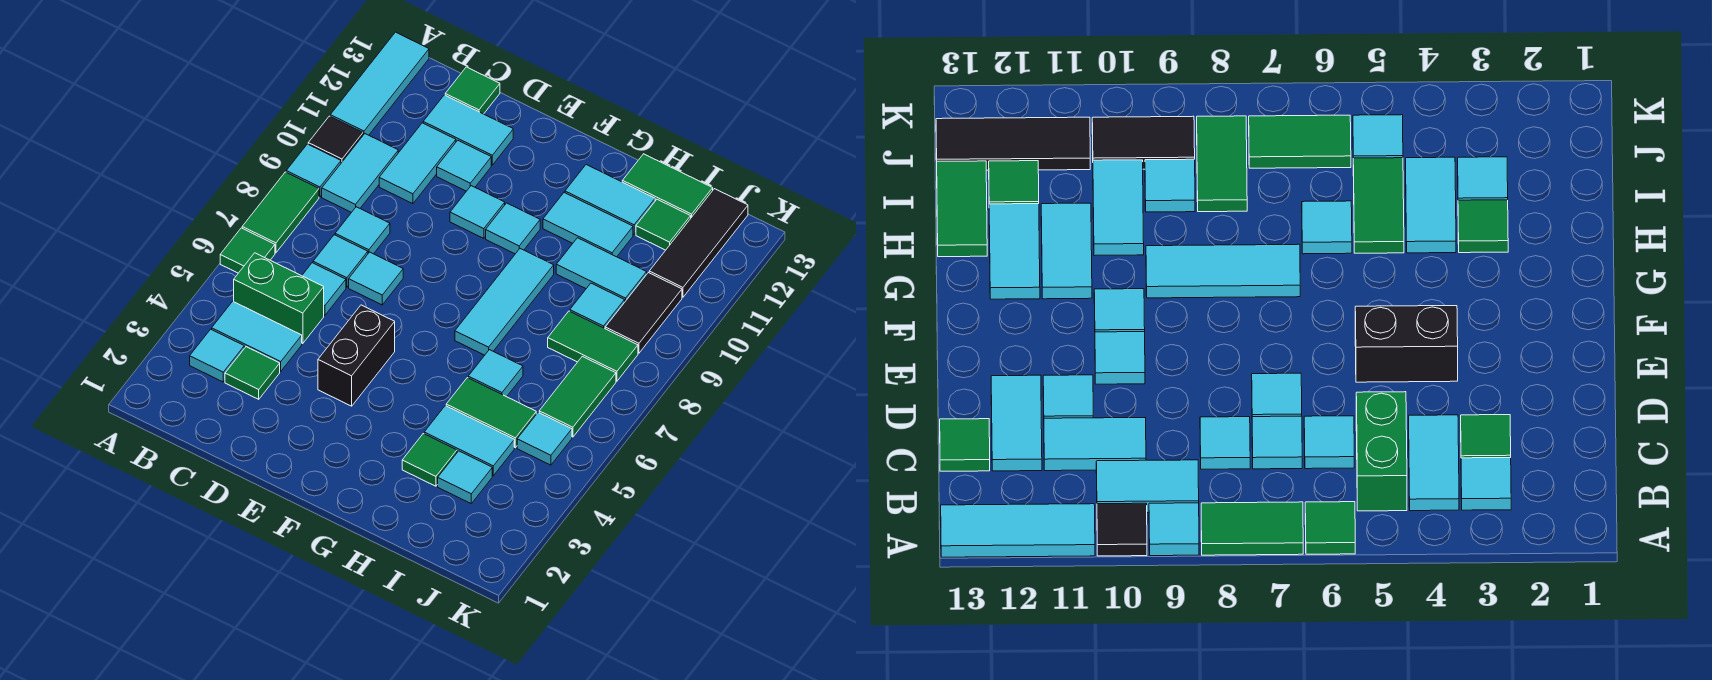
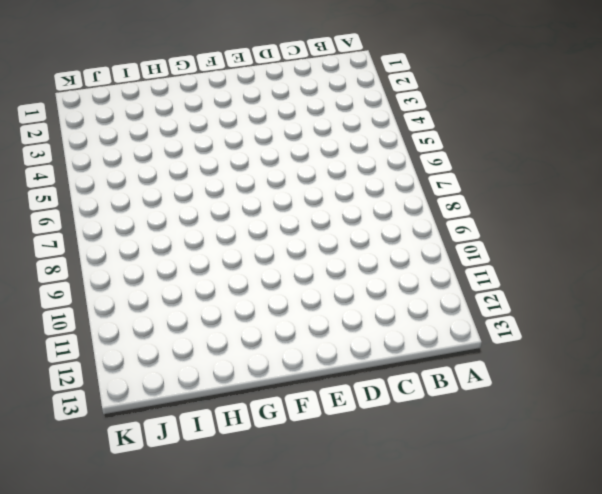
none -> green 1x1 tile [220,228,275,273]
none -> green 1x2 tile [242,172,319,253]
none -> cyan 1x1 tile [286,144,341,197]
none -> black 1x1 tile [308,116,363,163]

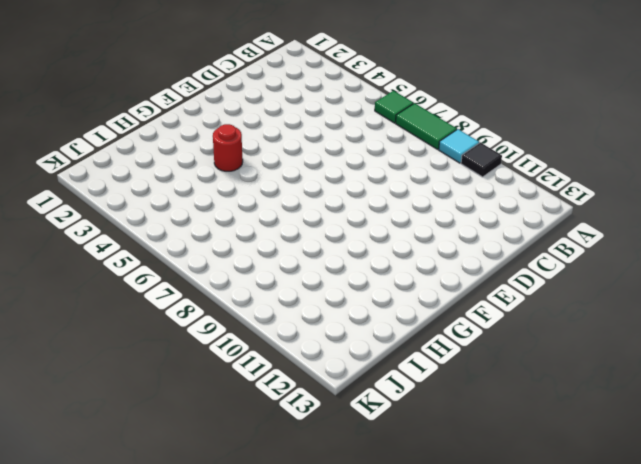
red 1x1 round brick [213,124,243,171] -> none
none -> cyan 1x3 tile [330,32,429,135]
none -> cyan 1x1 tile [190,329,244,382]
none -> cyan 1x2 tile [212,301,302,371]
none -> green 1x2 brick [234,253,324,344]

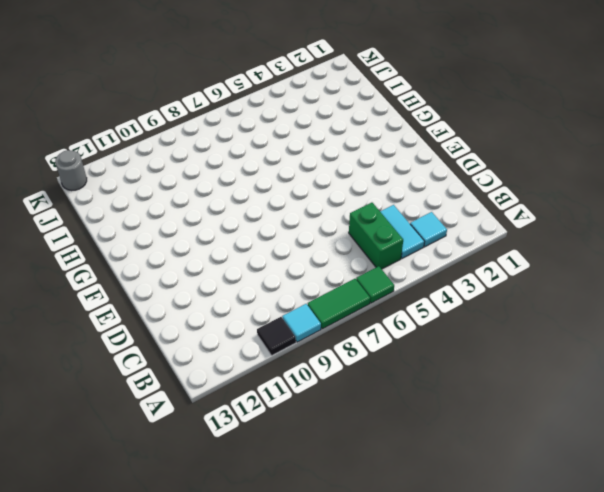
grey 1x1 round brick [55,150,87,191] -> none
none -> cyan 1x3 tile [330,32,429,135]
none -> cyan 1x2 tile [322,134,398,212]
none -> green 1x1 tile [225,347,280,399]
none -> cyan 1x1 tile [302,263,346,316]

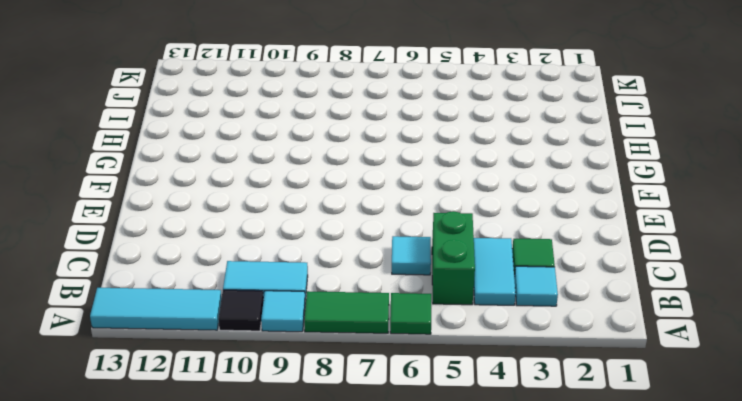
none -> cyan 1x1 tile [313,235,368,288]
none -> cyan 1x1 tile [335,207,390,254]
none -> cyan 1x2 tile [379,123,456,204]
none -> cyan 1x2 tile [423,95,513,165]

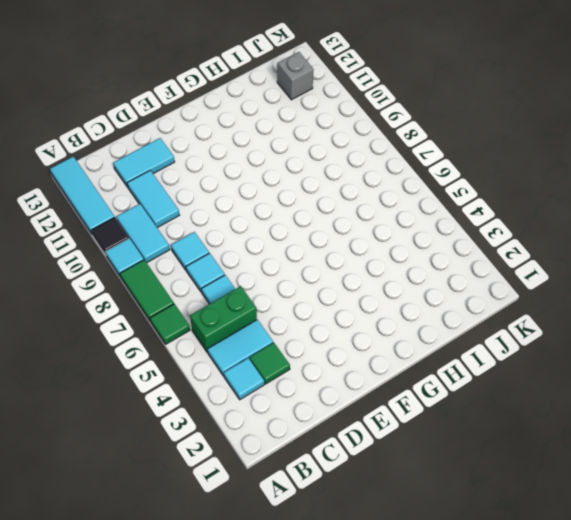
grey 1x1 brick [277,52,314,100] -> black 1x3 tile [649,189,748,297]
none -> green 1x1 tile [445,67,500,114]
none -> cyan 1x1 tile [349,252,403,305]
none -> cyan 1x1 tile [437,140,491,191]
none -> black 1x2 brick [318,305,395,406]

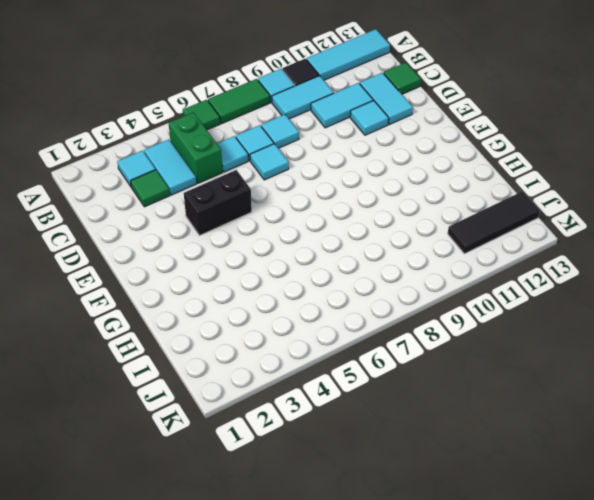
none -> cyan 1x1 tile [450,186,505,238]
none -> cyan 1x1 tile [486,203,540,254]
none -> cyan 1x3 tile [455,249,554,355]
none -> cyan 1x2 tile [543,193,633,257]

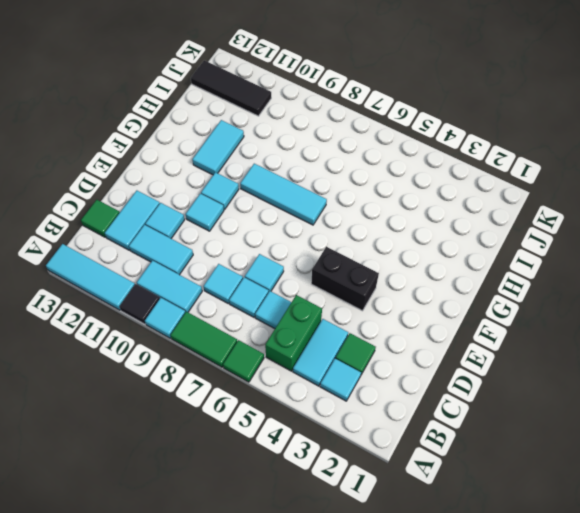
none -> cyan 1x2 tile [565,165,655,234]
none -> green 1x1 tile [402,434,457,486]
none -> cyan 1x2 tile [424,406,514,476]
none -> green 1x2 tile [446,378,536,448]

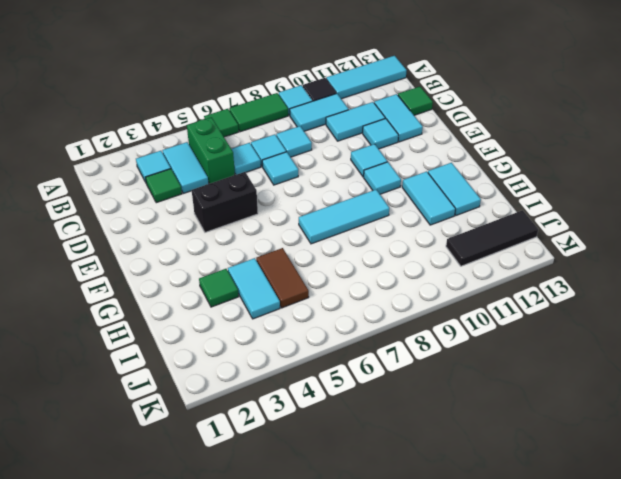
brown 1x2 tile [256,248,309,308] -> green 1x2 tile [446,378,536,448]
none -> cyan 1x1 tile [468,350,523,397]
none -> cyan 1x2 tile [556,238,647,301]
none -> green 1x2 tile [622,154,713,218]
none -> cyan 1x1 tile [438,451,492,503]

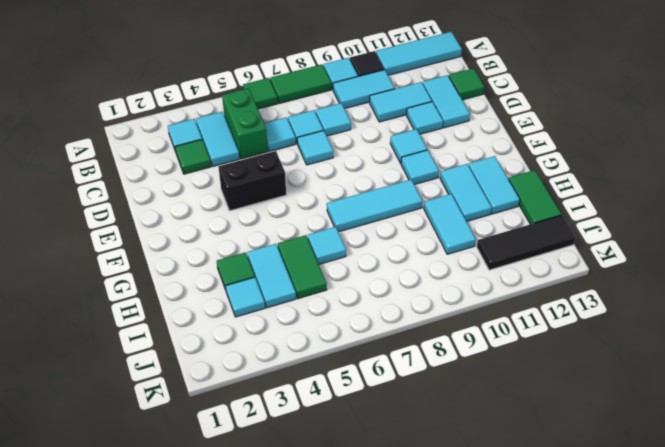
none -> green 1x2 tile [548,311,638,381]
none -> cyan 1x1 tile [570,283,625,328]
none -> green 1x1 tile [636,199,691,250]
none -> cyan 1x1 tile [517,412,572,465]

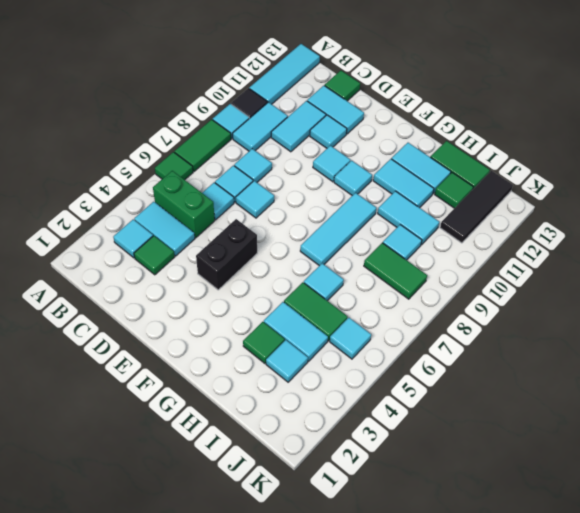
none -> green 1x2 tile [539,356,616,437]
none -> black 1x2 tile [605,273,682,353]

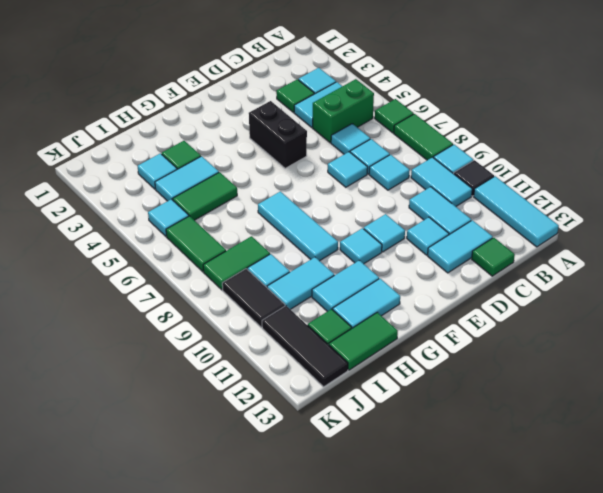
none -> cyan 1x1 tile [468,350,523,397]

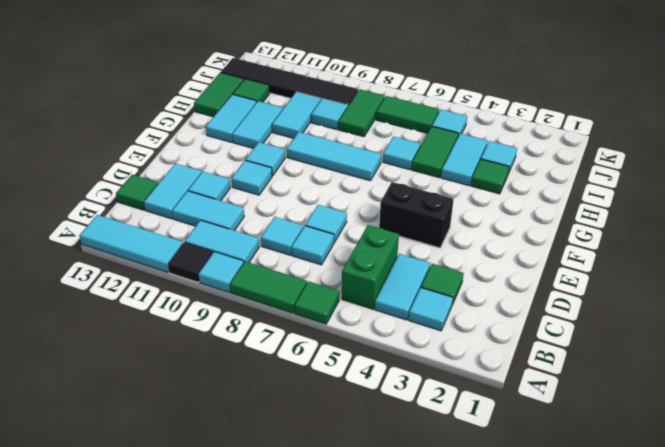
none -> cyan 1x1 tile [302,263,346,316]

